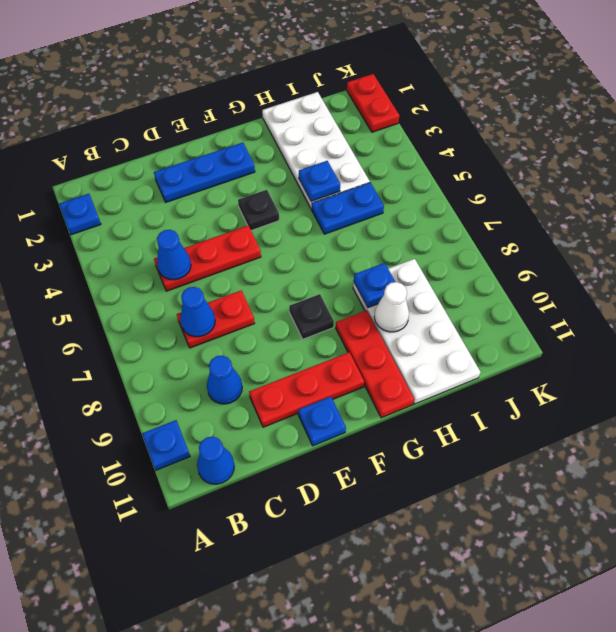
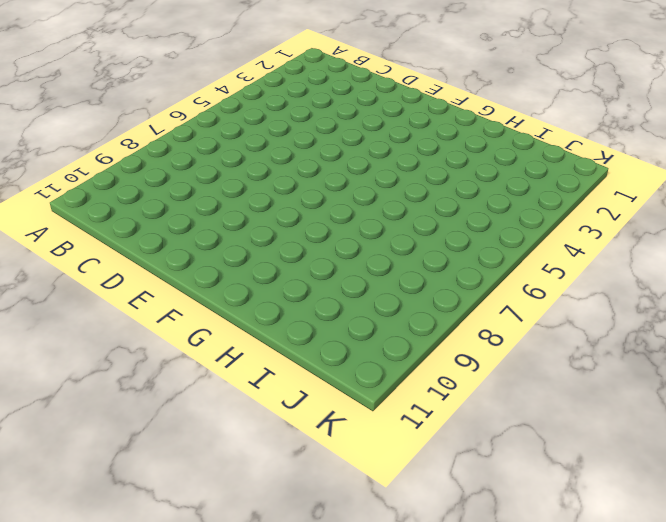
none -> blue 1x1 plate [59,194,101,235]
none -> blue 1x1 plate [142,420,190,470]
none -> blue 1x1 cone [197,437,234,484]

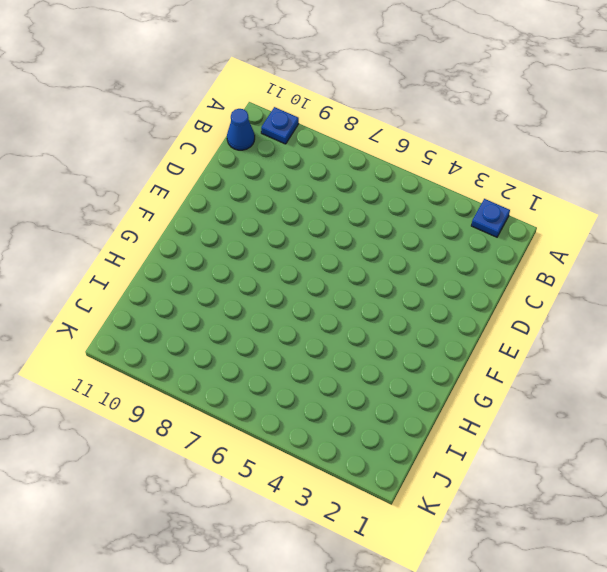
none -> red 1x3 plate [154,226,261,291]
none -> red 1x2 plate [177,291,255,348]
none -> blue 1x1 cone [207,356,242,404]

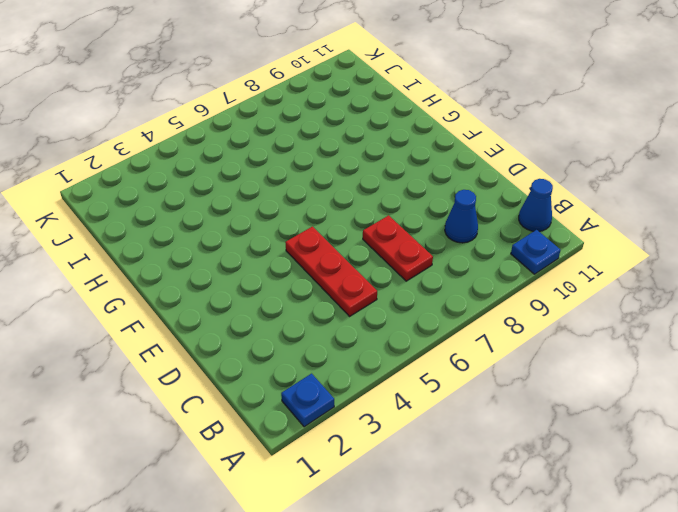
none -> blue 1x3 plate [154,143,255,202]
none -> red 1x3 plate [249,352,364,427]
none -> blue 1x1 plate [298,397,346,446]

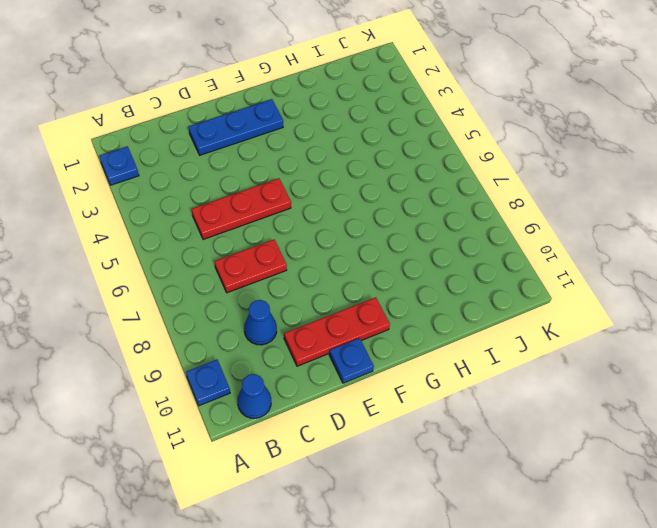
none -> black 1x1 plate [238,190,279,230]
none -> black 1x1 plate [289,294,334,339]
none -> red 1x3 plate [336,310,414,418]

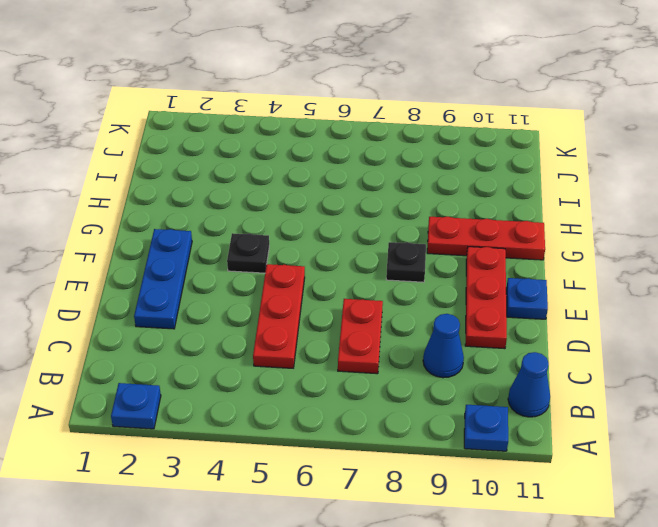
none -> white 2x4 plate [262,92,370,209]
none -> blue 1x2 plate [312,183,384,234]
none -> white 2x4 plate [353,259,481,404]

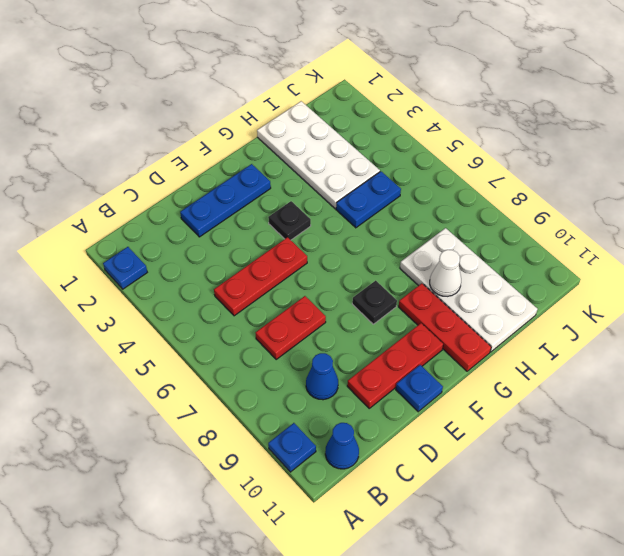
none -> red 1x2 plate [347,74,399,132]
none -> blue 1x1 cone [157,230,191,280]
none -> blue 1x1 cone [180,287,215,337]

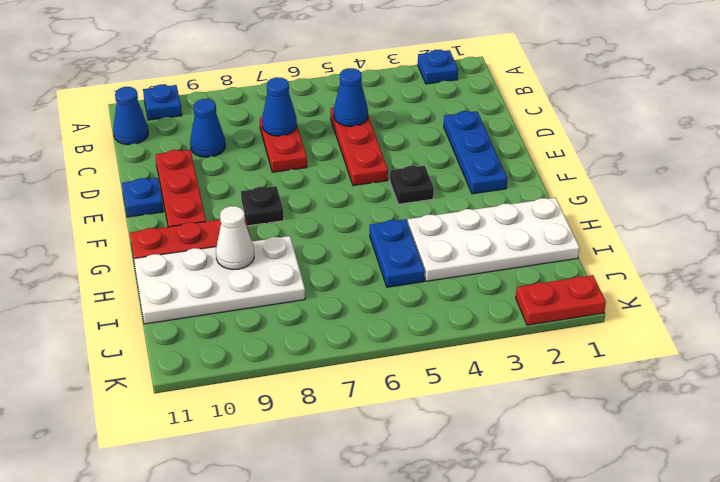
none -> blue 1x1 plate [299,161,340,201]
none -> blue 1x1 plate [354,263,395,308]

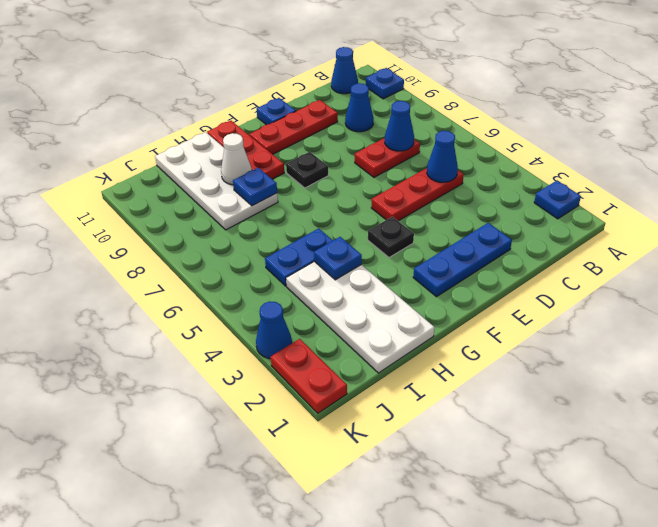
blue 1x1 cone [256,302,292,359] -> none

